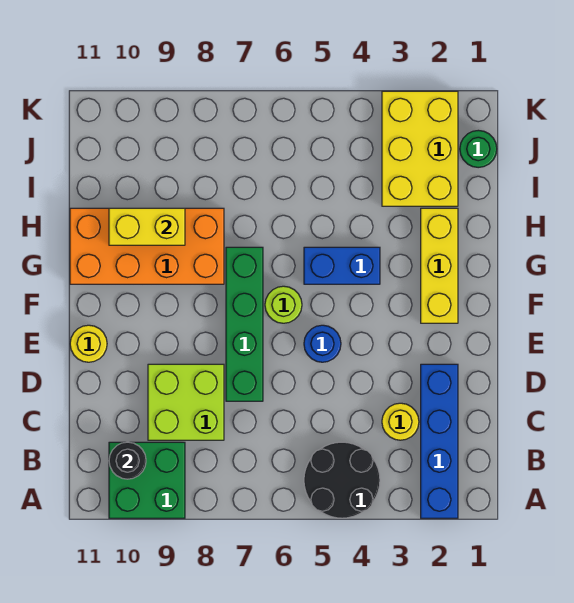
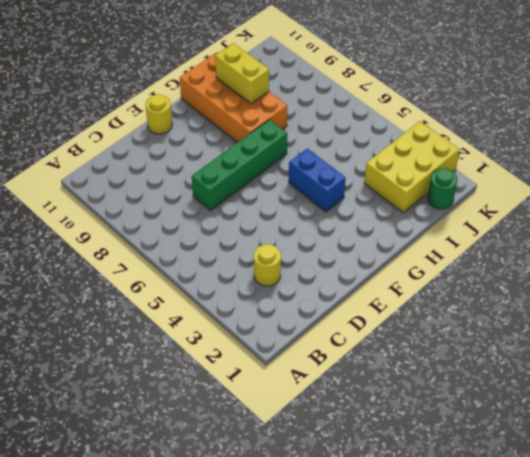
none -> blue 1x4 brick [421,364,458,518]
none -> black 2x2 round brick [304,442,380,518]
none -> green 2x2 brick [109,442,185,518]

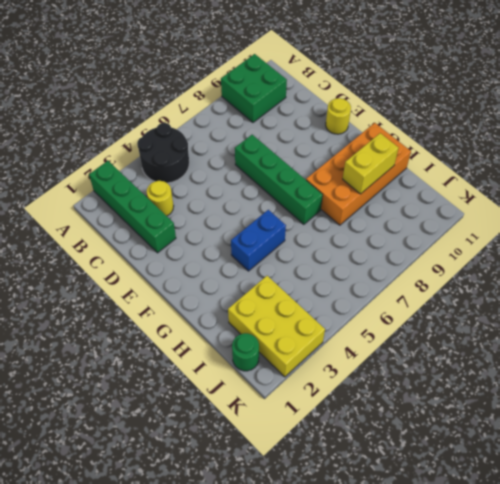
green 1x4 brick [89,161,176,253] -> blue 1x4 brick [421,364,458,518]
none -> lime 2x2 brick [148,364,224,440]
none -> blue 1x1 round brick [304,325,341,362]
none -> yellow 1x3 brick [421,208,458,323]

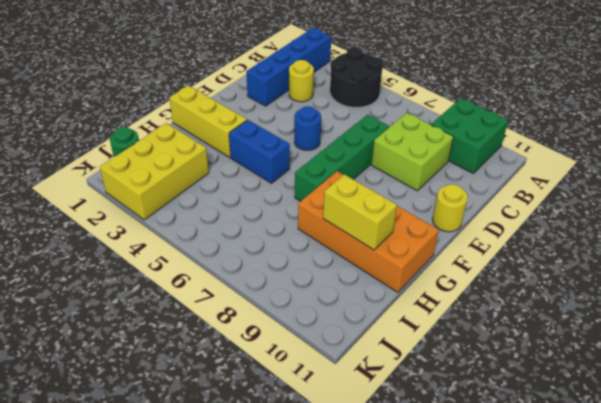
yellow 1x3 brick [169,86,247,157] -> yellow 1x3 brick turned to [421,208,458,323]
none -> lime 1x1 round brick [265,286,302,323]
none -> black 1x1 round brick [109,442,146,479]

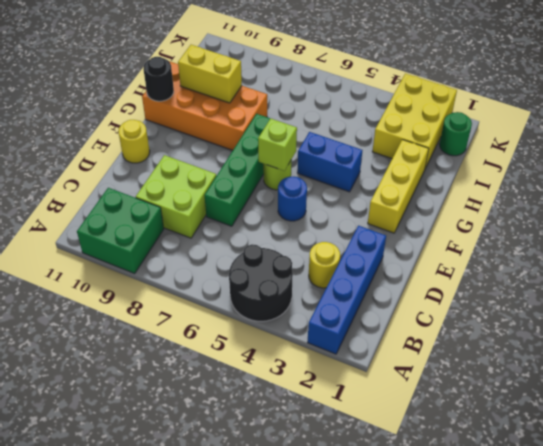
lime 1x1 brick [258,118,297,171] -> none
black 1x1 round brick [144,57,174,101] -> black 1x1 round brick moved to [109,442,146,479]

